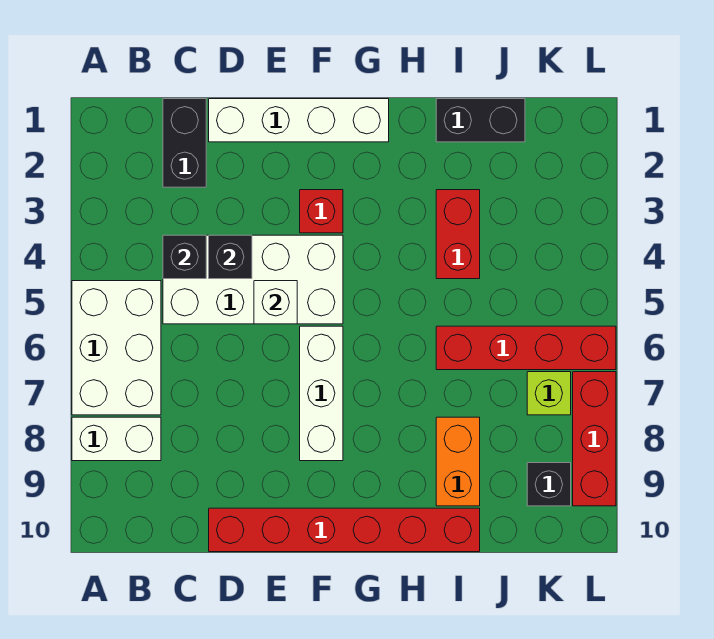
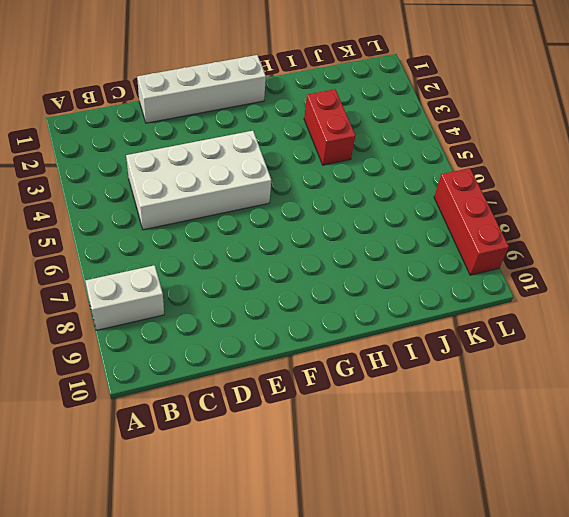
none -> white 2x3 brick [72,281,161,415]
none -> black 1x2 brick [163,99,206,187]
none -> red 1x6 brick [209,508,480,552]

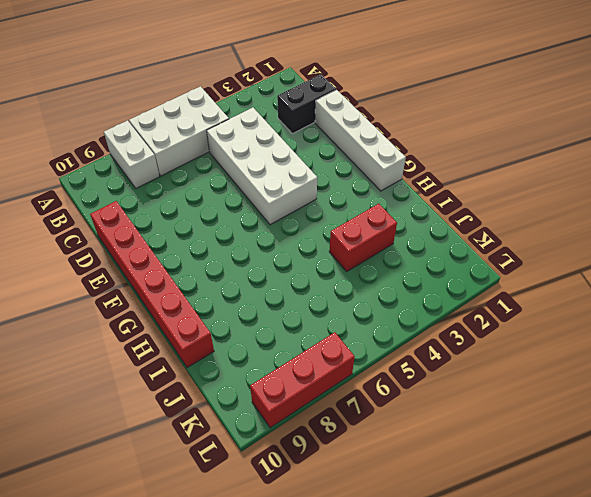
none -> red 1x1 brick [300,190,343,233]
none -> white 1x3 brick [300,326,343,461]
none -> black 1x2 brick [436,99,525,142]

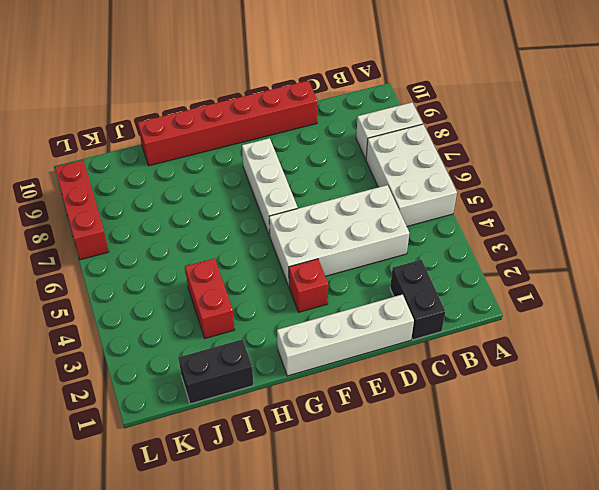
none -> red 1x4 brick [436,326,616,370]
none -> orange 1x2 brick [436,417,480,506]
none -> lime 1x1 brick [527,372,571,415]

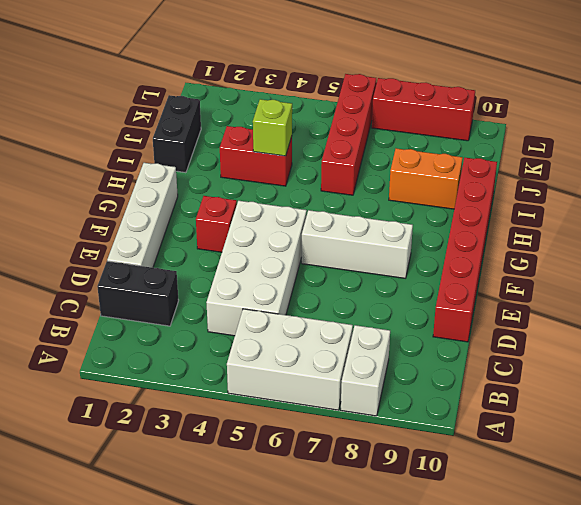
lime 1x1 brick [253,99,292,156] -> lime 1x1 brick moved to [527,372,571,415]
none -> black 1x1 brick [527,463,571,506]
none -> black 1x1 brick [163,235,206,279]
none -> black 1x1 brick [209,235,252,279]

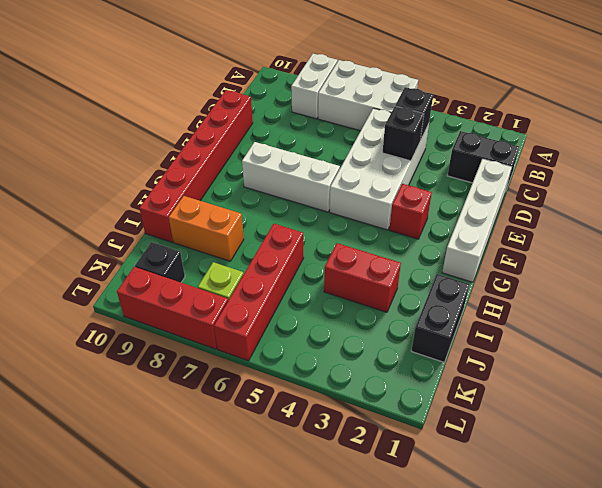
none -> white 1x1 brick [254,281,297,324]

